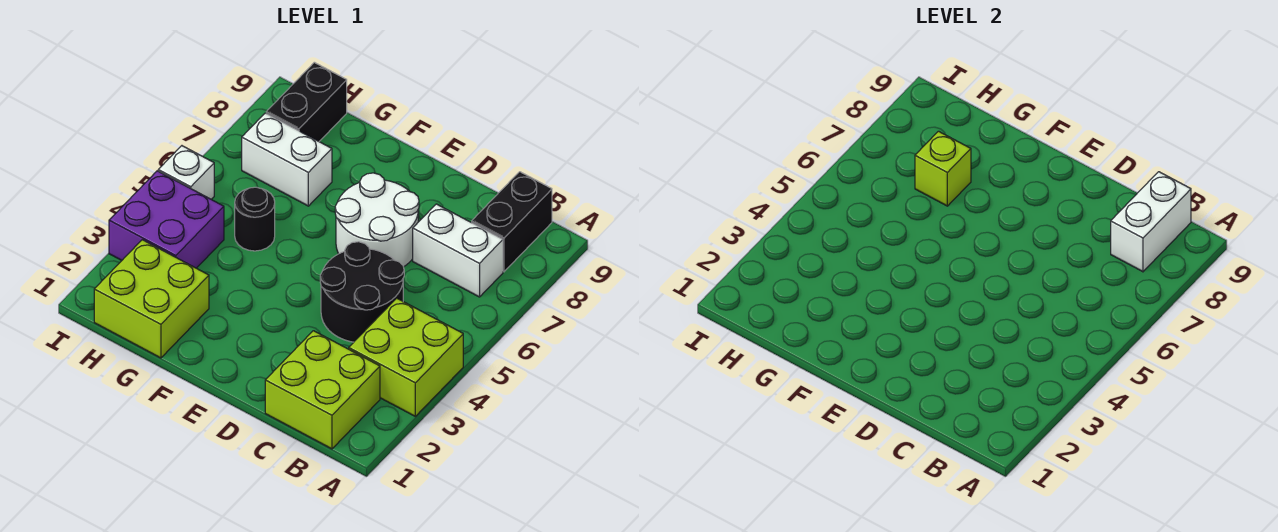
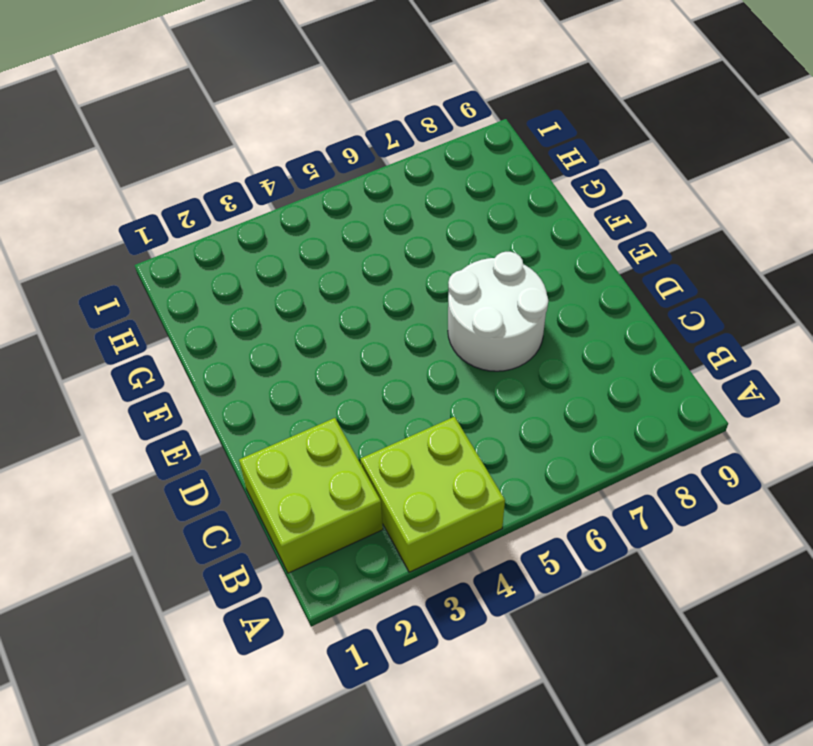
none -> white 1x2 brick [413,204,503,297]
none -> black 1x2 brick [472,172,552,272]
none -> black 2x2 round brick [320,242,404,342]

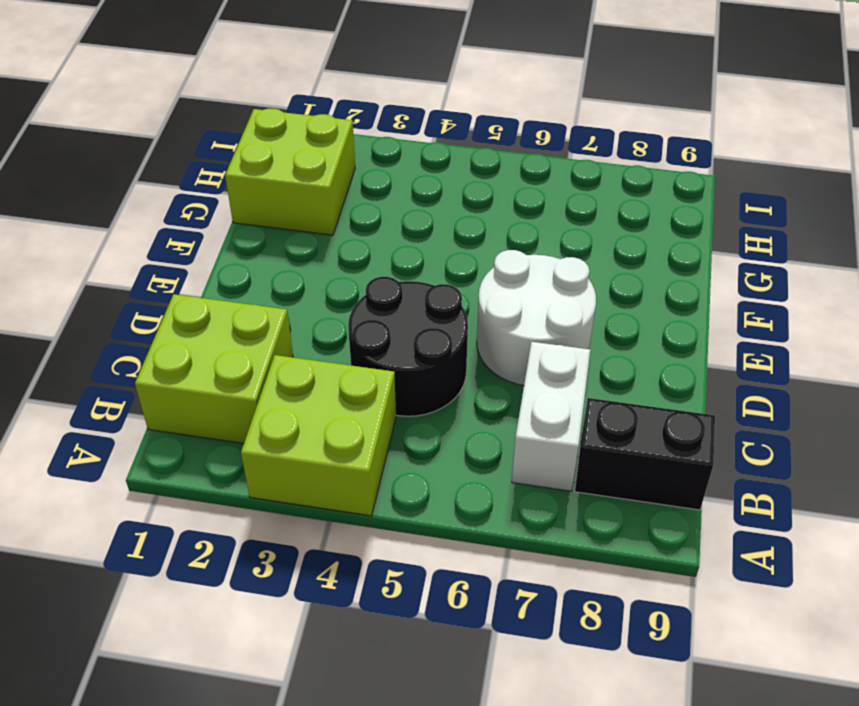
none -> black 1x1 round brick [235,187,275,251]
none -> white 1x2 brick [242,113,332,206]
none -> purple 2x2 brick [109,171,224,268]

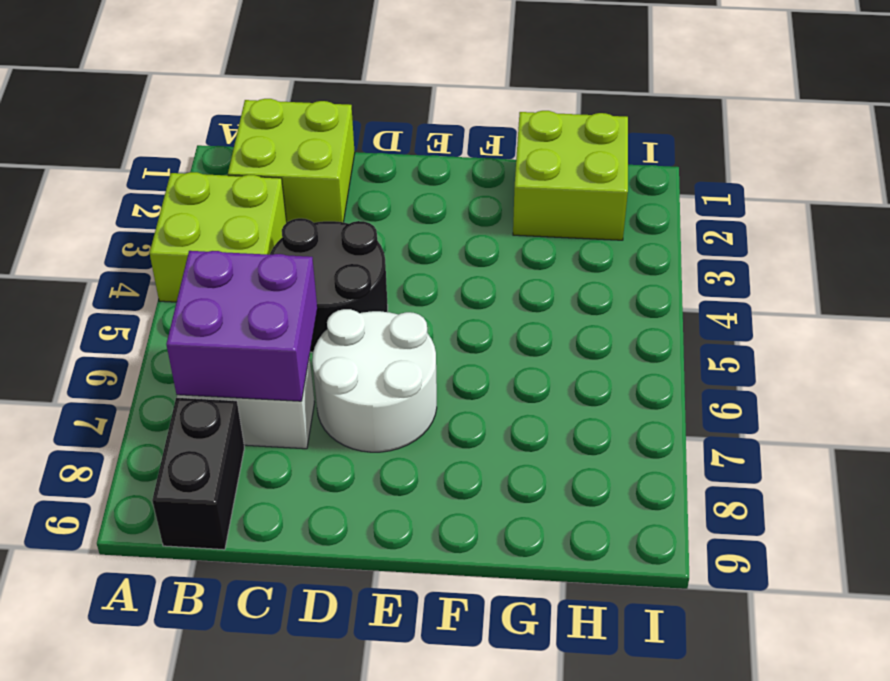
purple 2x2 brick [166,251,317,401] -> purple 2x2 brick moved to [109,171,224,268]
none -> black 1x1 round brick [235,187,275,251]
none -> white 1x2 brick [242,113,332,206]
none -> black 1x2 brick [266,62,347,141]

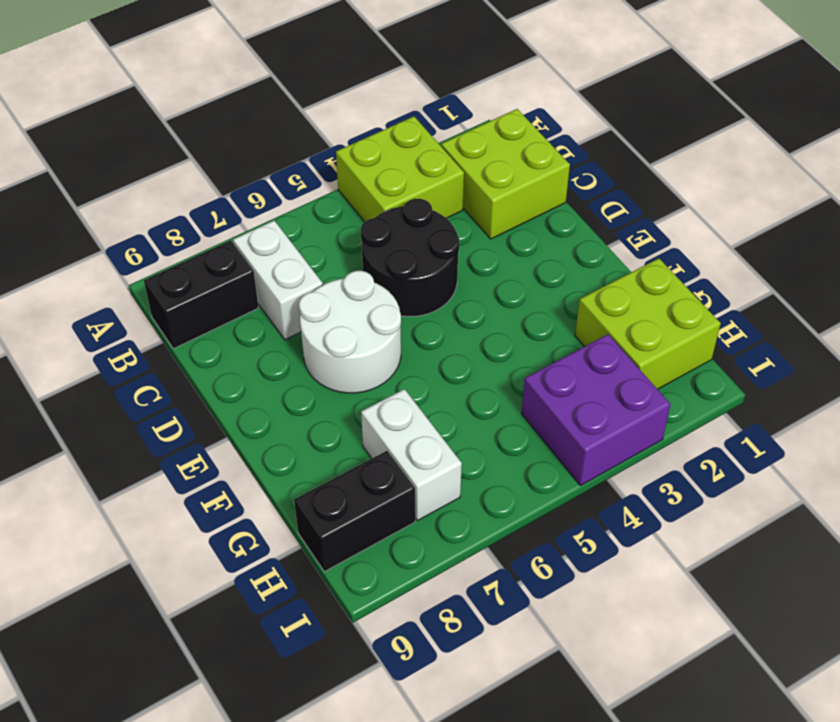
none -> black 1x1 round brick [235,187,275,251]
none -> white 1x1 brick [158,146,214,199]
none -> white 1x2 brick [1111,172,1191,272]

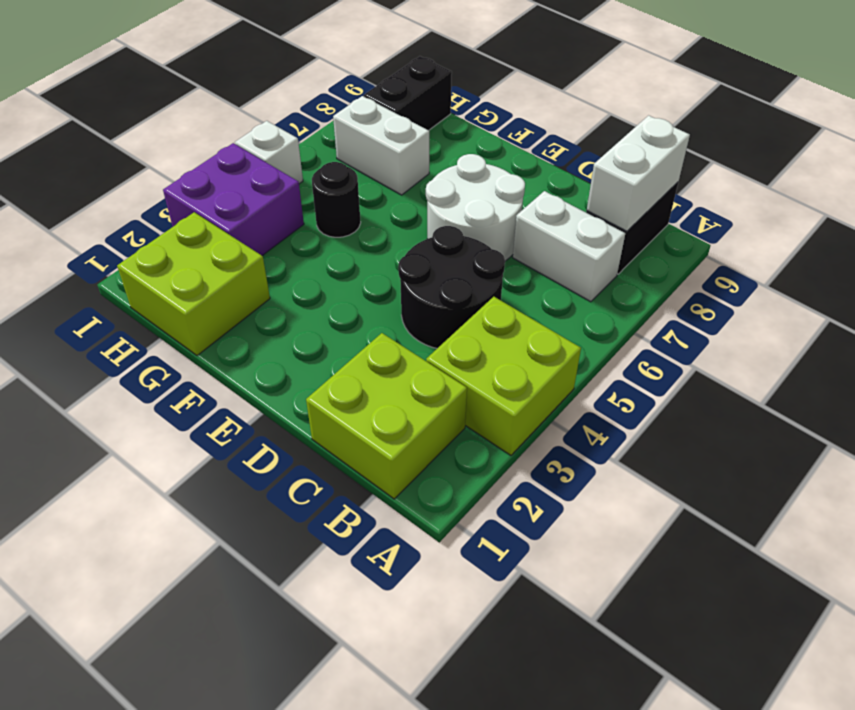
none -> lime 1x1 brick [915,131,971,206]

